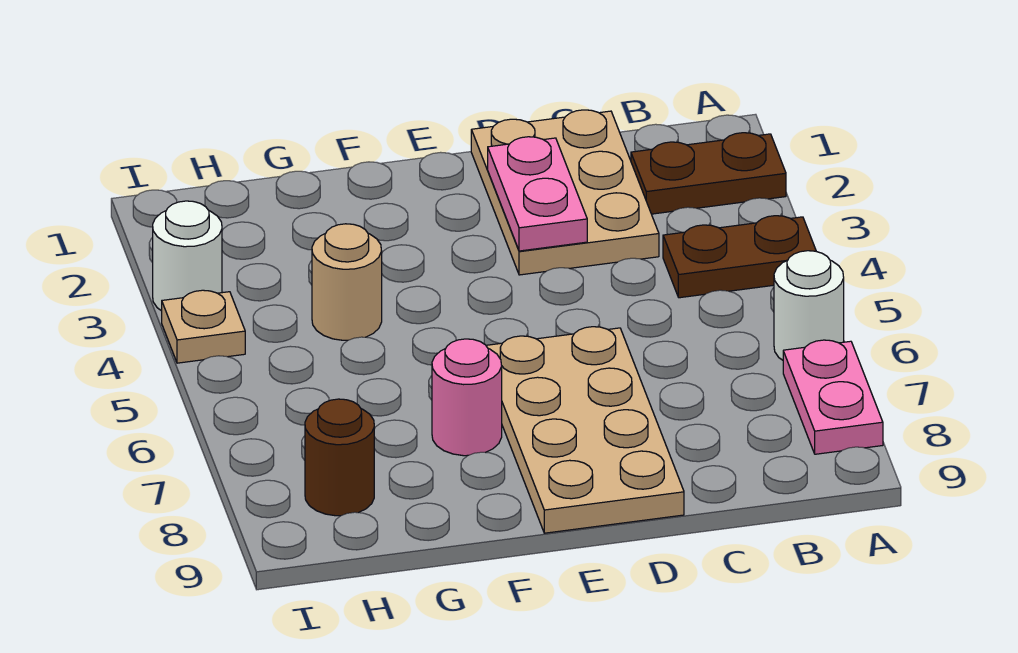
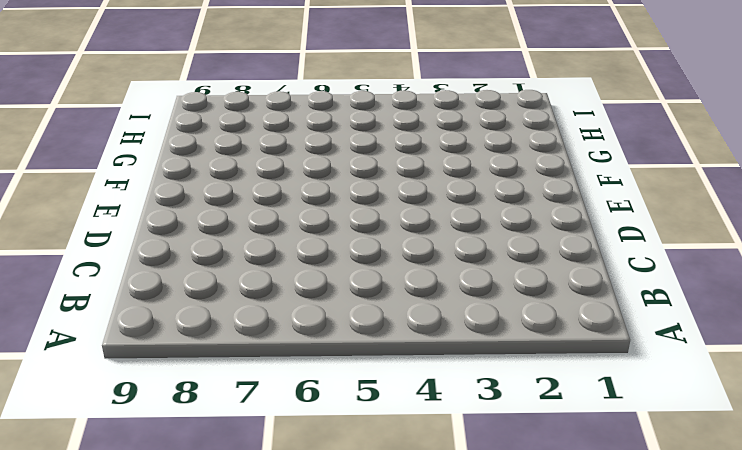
none -> brown 1x2 plate [631,133,786,214]
none -> brown 1x2 plate [663,216,816,298]
none -> white 1x1 round brick [774,251,844,360]

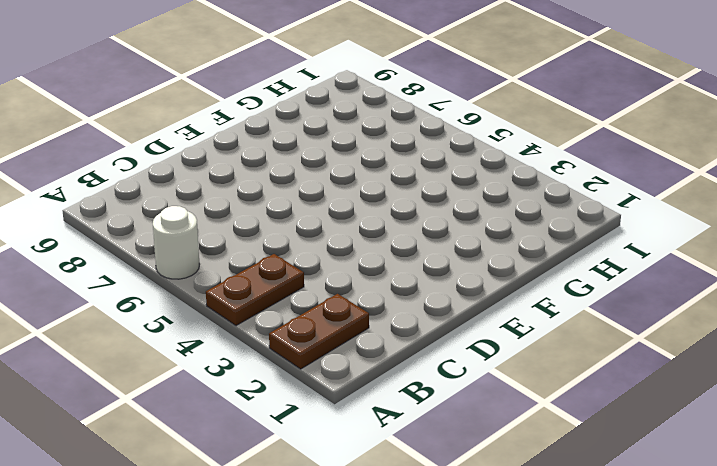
none -> pink 1x2 plate [783,340,883,454]
none -> tan 2x3 plate [471,110,659,275]
none -> tan 2x4 plate [486,327,684,533]

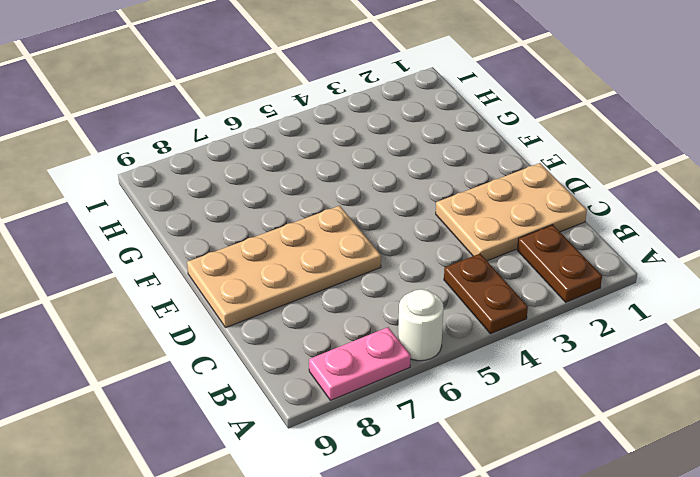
none -> pink 1x1 round brick [432,339,502,456]
none -> tan 1x1 round brick [312,224,382,340]
none -> brown 1x1 round brick [305,399,374,516]

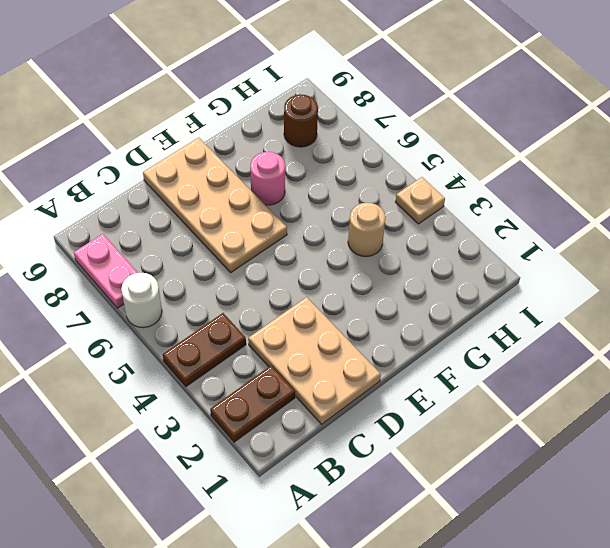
none -> white 1x1 round brick [153,201,222,311]
none -> pink 1x2 plate [488,137,587,251]

